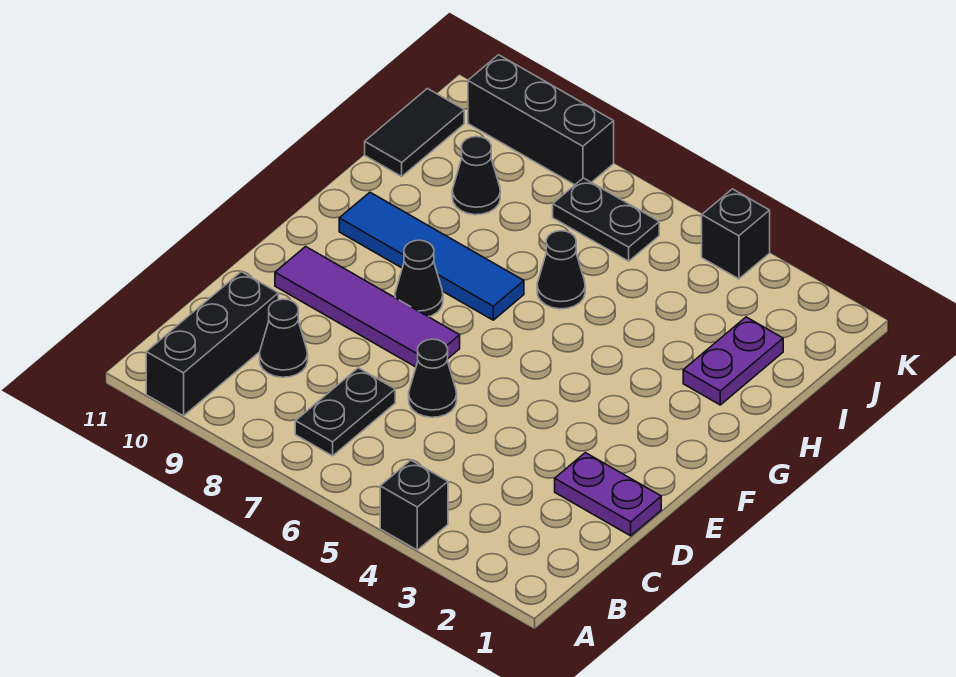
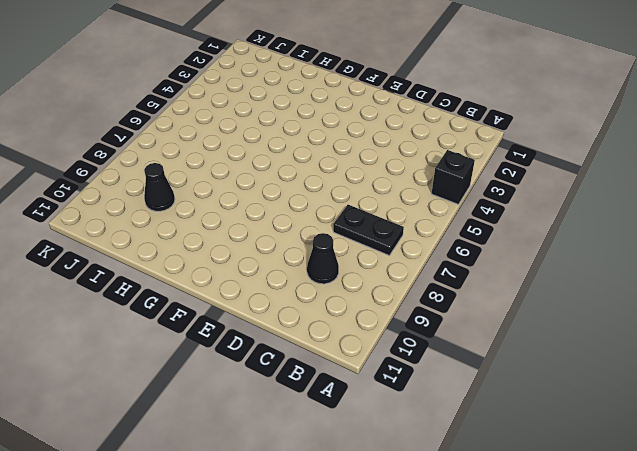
none -> black 1x3 brick [146,272,278,416]
none -> purple 1x2 plate [555,453,661,536]
none -> black 1x1 cone [409,339,457,417]

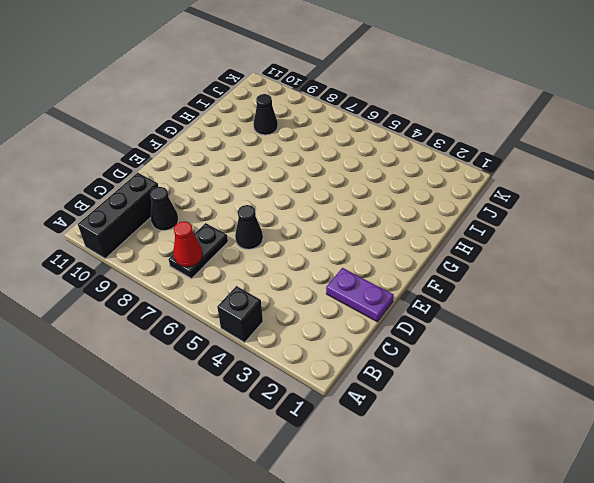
red 1x1 cone [173,221,203,267] -> none
none -> purple 1x4 tile [275,247,460,367]
none -> black 1x1 cone [395,240,443,317]
none -> blue 1x4 tile [339,192,524,320]

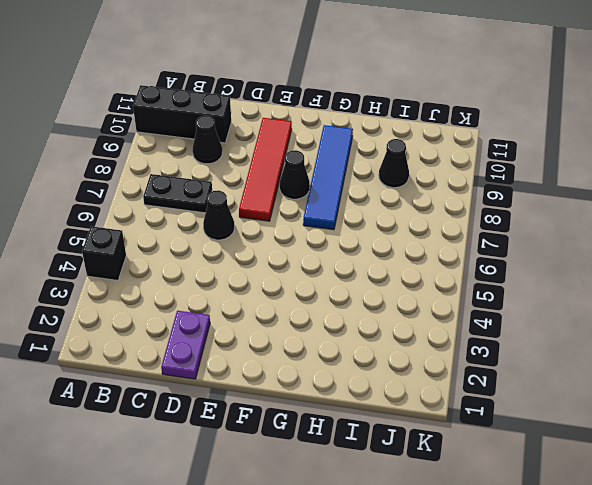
red 1x4 tile [239,118,292,221] -> purple 1x4 tile [275,247,460,367]
none -> purple 1x2 plate [683,317,783,405]
none -> black 1x1 cone [537,231,585,309]
none -> black 1x2 tile [365,89,464,176]

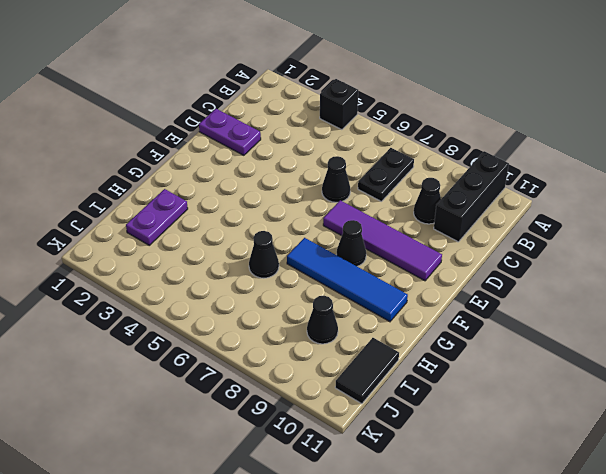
none -> black 1x2 plate [553,178,659,261]
none -> black 1x1 brick [702,189,770,279]
none -> black 1x3 brick [468,55,614,185]

